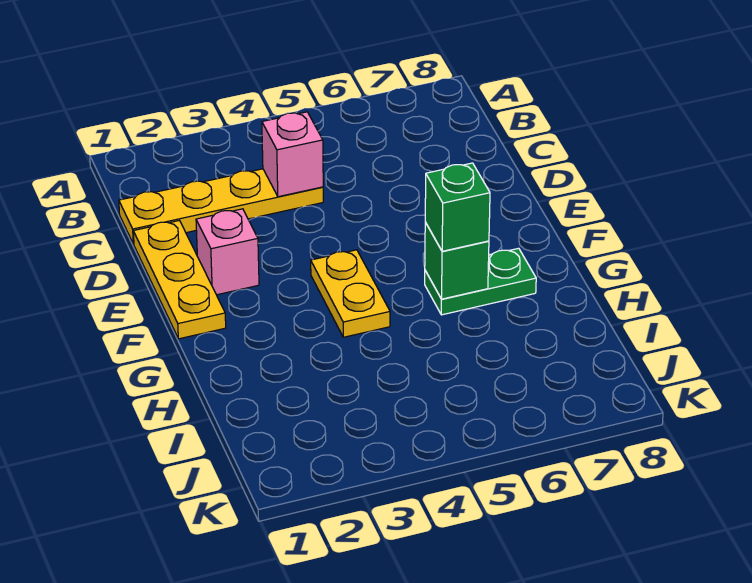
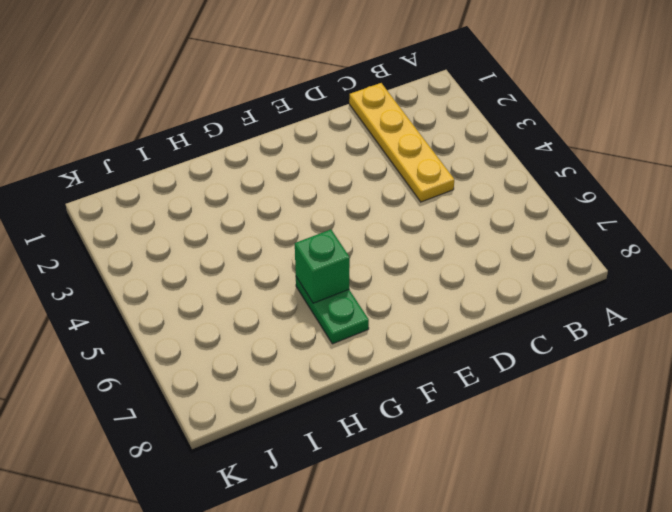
none -> yellow 1x3 plate [133,221,226,339]
none -> pink 1x1 brick [196,209,259,295]

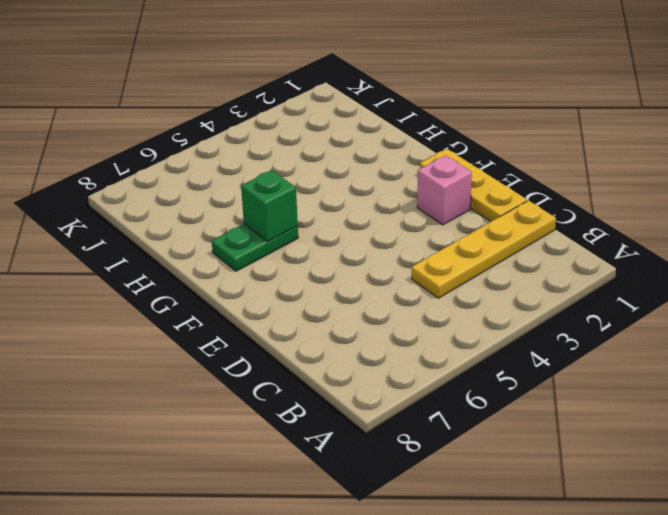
none -> yellow 1x2 plate [311,250,390,337]
none -> pink 1x1 brick [262,112,323,197]

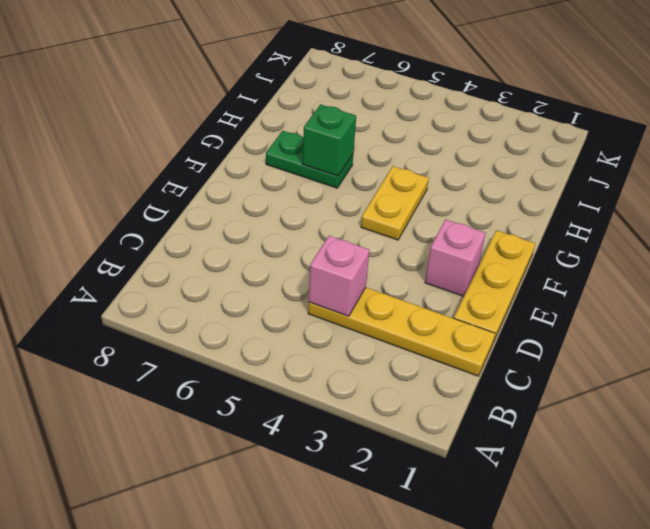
none -> green 1x1 brick [425,163,490,251]

